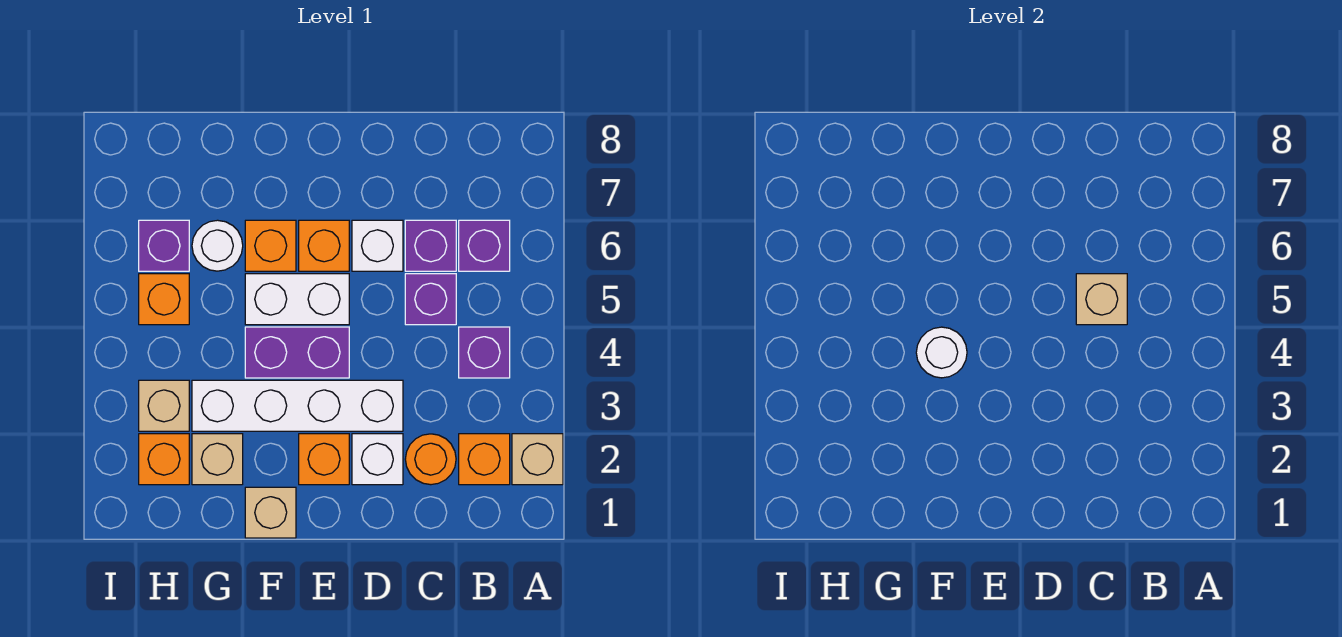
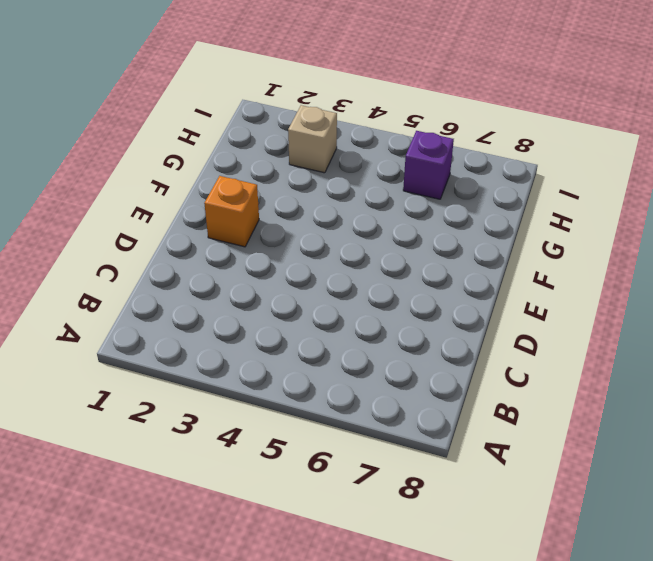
none -> tan 1x1 brick [512,434,563,485]
none -> orange 1x1 brick [459,434,510,485]
none -> purple 1x1 brick [459,327,510,378]

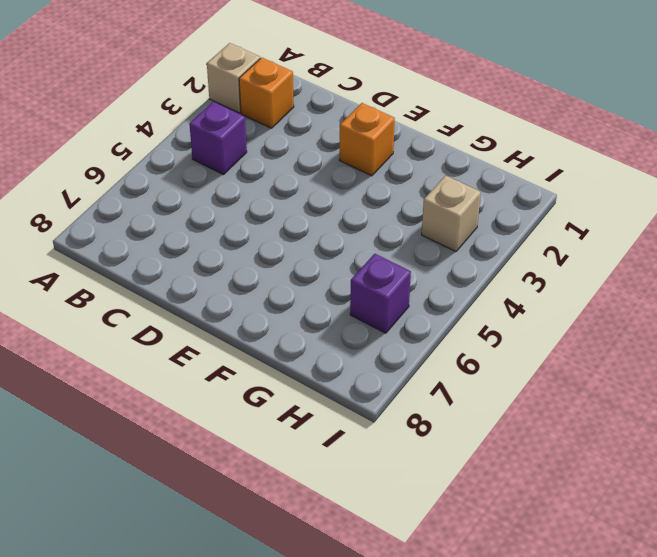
none -> purple 1x1 brick [459,220,510,271]
none -> orange 1x1 round brick [405,434,456,485]
none -> purple 1x1 brick [405,274,456,325]

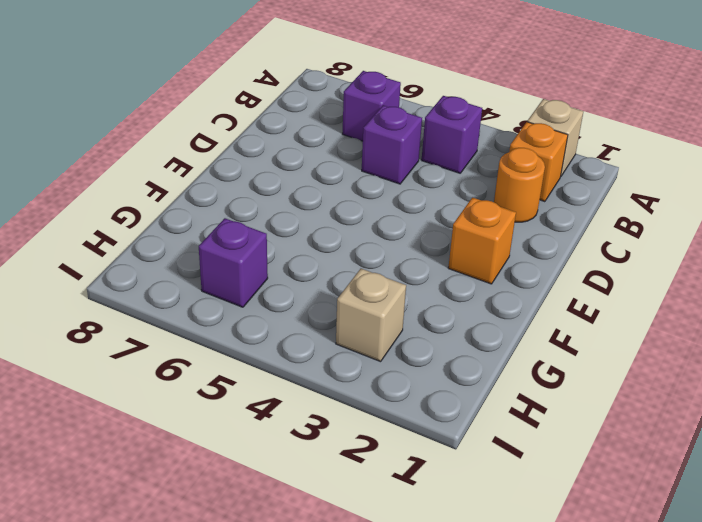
none -> purple 1x1 brick [405,220,456,271]
none -> white 1x1 brick [352,434,403,485]
none -> white 1x4 brick [192,380,403,431]

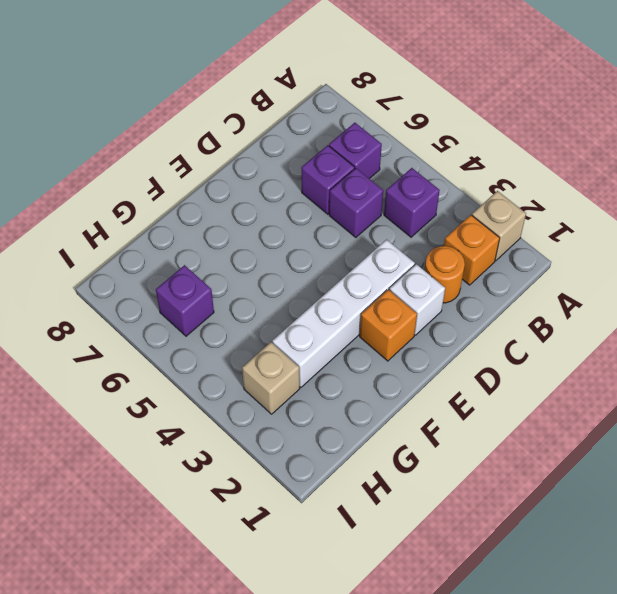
none -> white 1x1 brick [352,220,403,271]
none -> purple 1x2 brick [245,327,349,378]
none -> white 1x2 brick [245,274,349,325]

